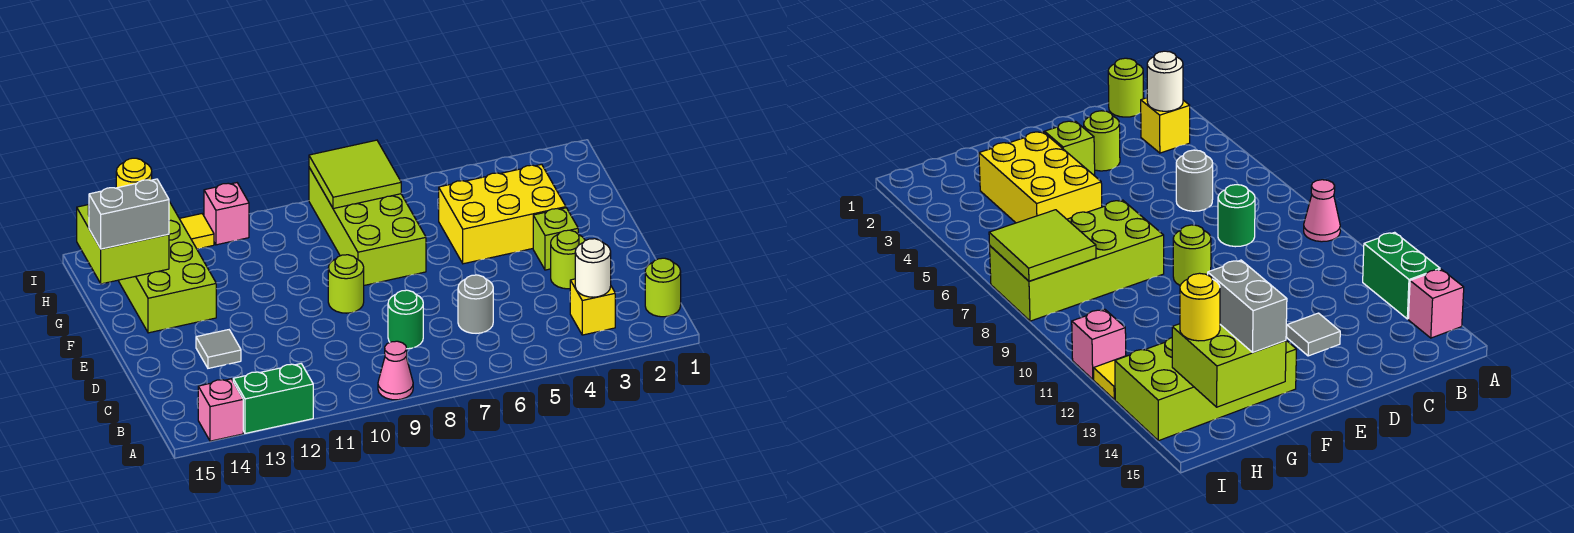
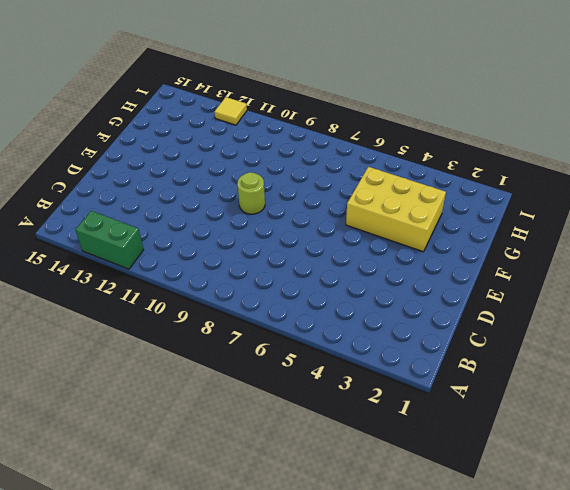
none -> pink 1x1 cone [378,341,413,400]
none -> pink 1x1 brick [198,379,243,441]
none -> lime 1x1 round brick [645,258,681,317]

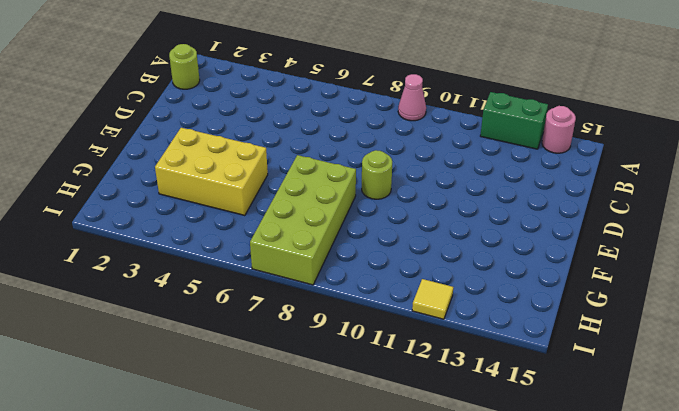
pink 1x1 round brick [542,106,576,153] -> pink 1x1 brick [198,379,243,441]
none -> yellow 1x1 brick [570,279,615,335]
none -> grey 1x1 round brick [458,275,493,333]
none -> green 1x1 round brick [388,290,423,349]

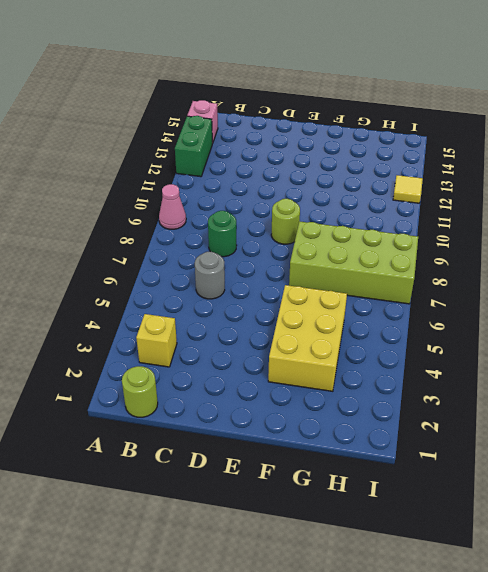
none -> lime 1x1 round brick [551,230,585,289]
none -> grey 1x1 tile [196,330,241,368]
none -> lime 1x1 brick [533,208,578,270]

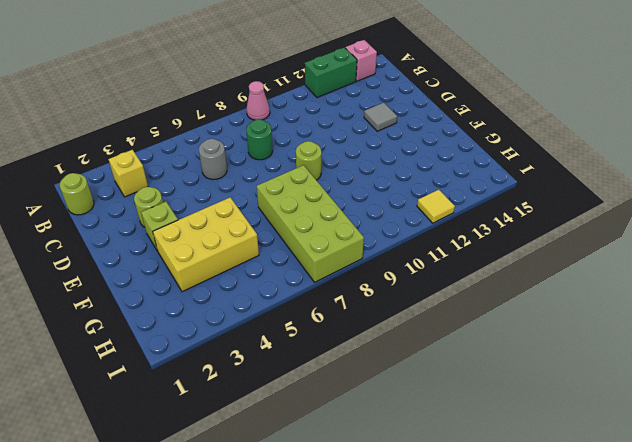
none -> lime 2x4 brick [118,201,216,333]
none -> pink 1x1 brick [204,183,249,245]
none -> white 1x1 round brick [575,239,611,297]

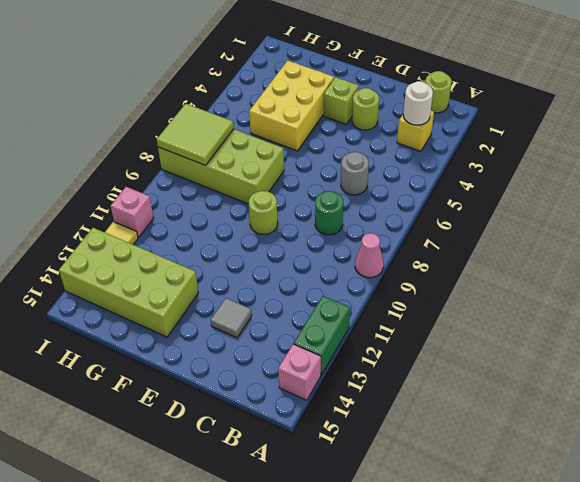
none -> lime 2x2 brick [77,205,169,284]
none -> grey 1x2 brick [89,179,169,249]
none -> yellow 1x1 round brick [116,158,152,188]

